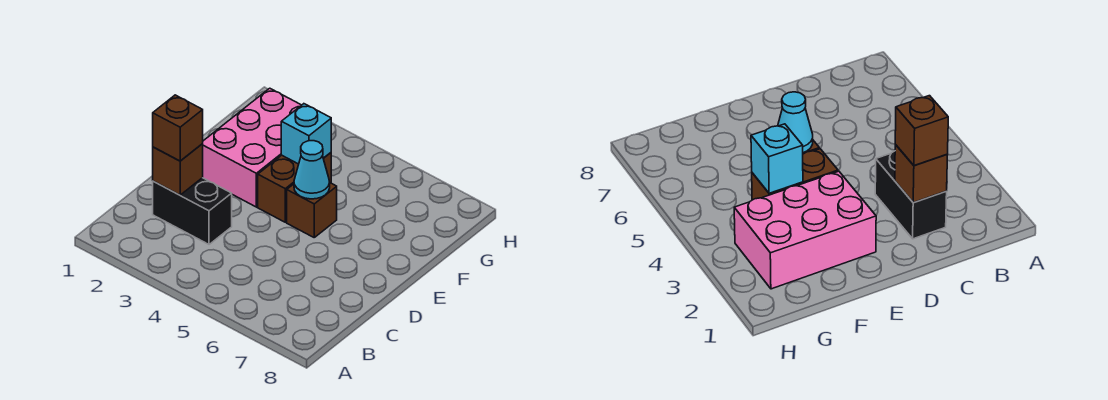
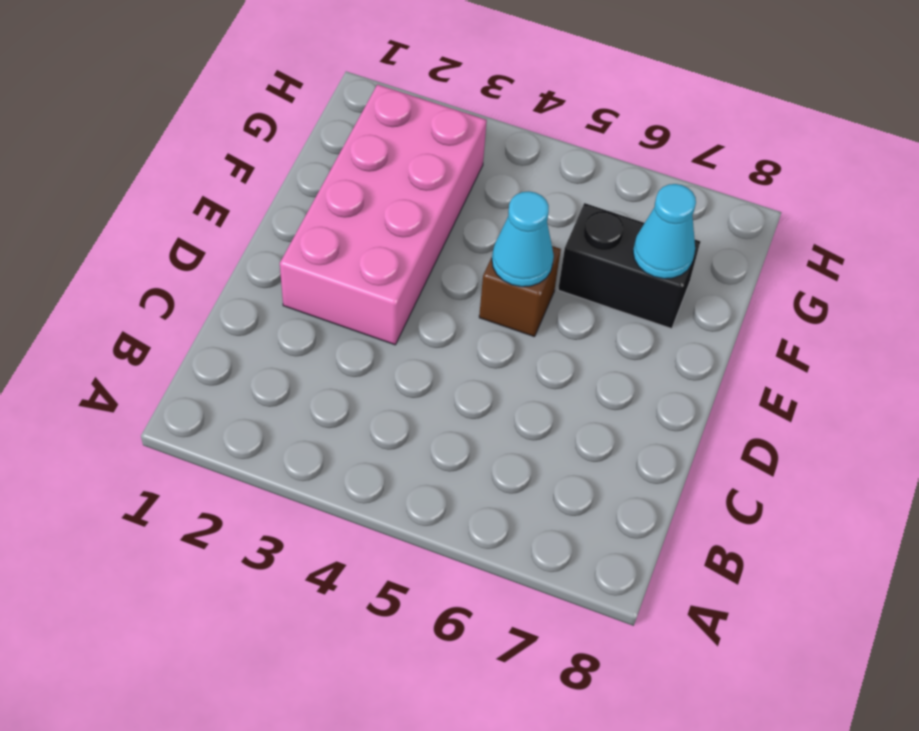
pink 2x4 brick [280,85,487,345] -> pink 2x3 brick [202,88,301,207]
black 1x2 brick [558,203,700,329] -> black 1x2 brick moved to [153,178,232,244]
cyan 1x1 cone [633,184,696,279] -> none
none -> brown 1x2 brick [258,153,331,222]
none -> brown 1x1 brick [153,144,203,195]

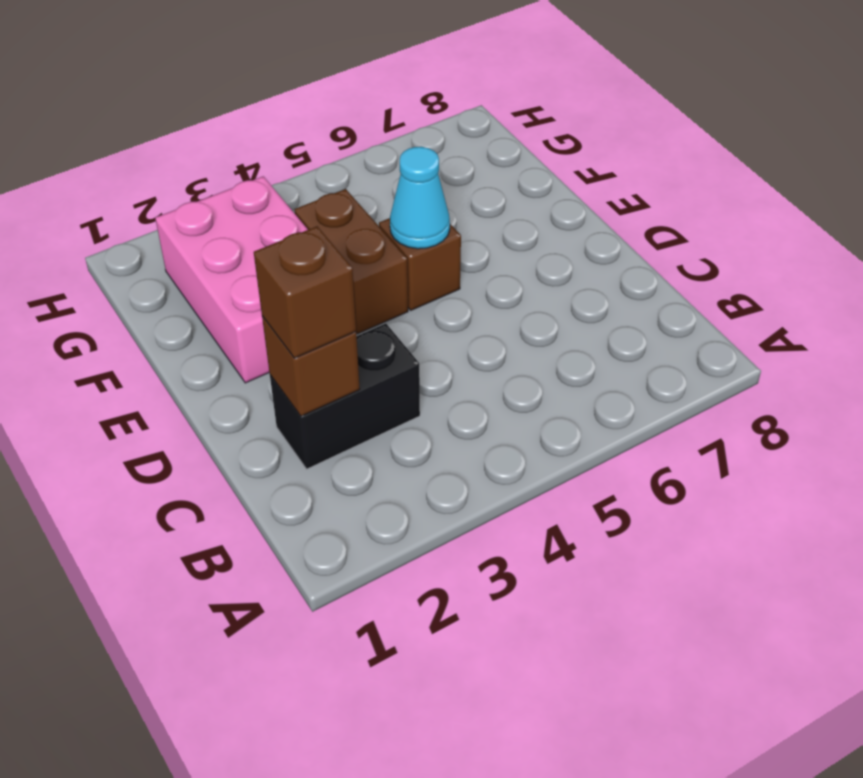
none -> cyan 1x1 brick [281,104,331,164]

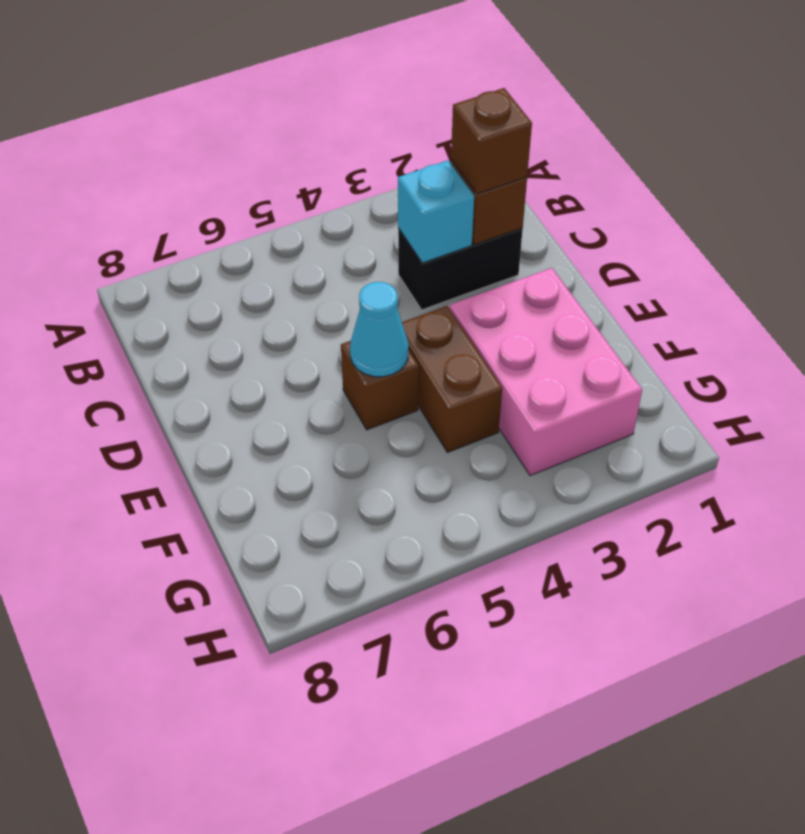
cyan 1x1 brick [398,160,474,263] -> cyan 1x1 brick moved to [281,104,331,164]

